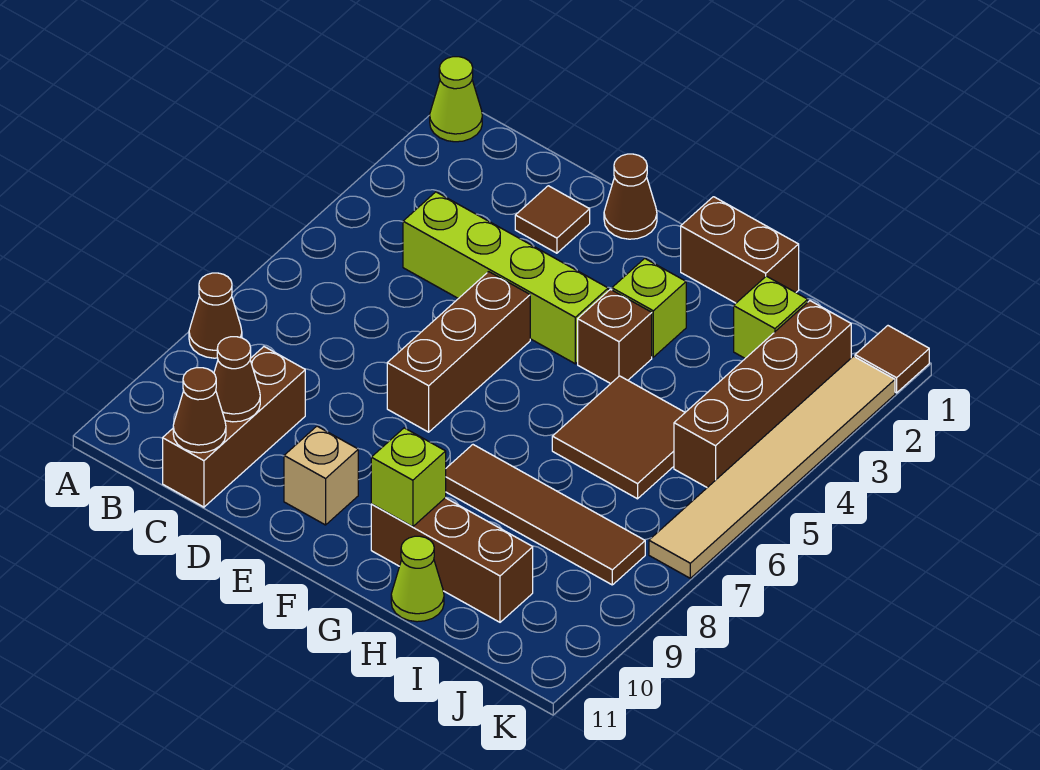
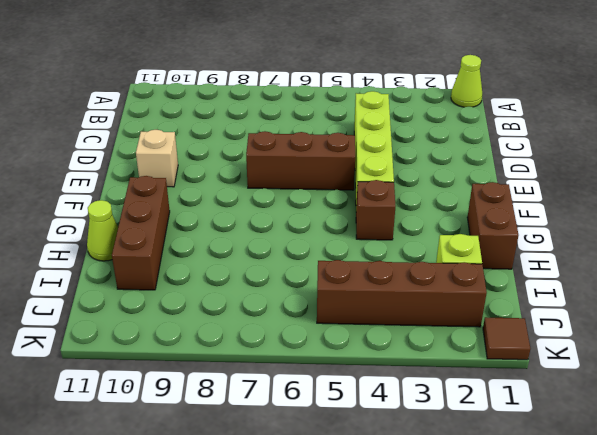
none -> brown 1x1 cone [189,273,242,358]
none -> brown 1x3 brick [163,347,305,507]
none -> brown 1x1 tile [515,186,590,253]

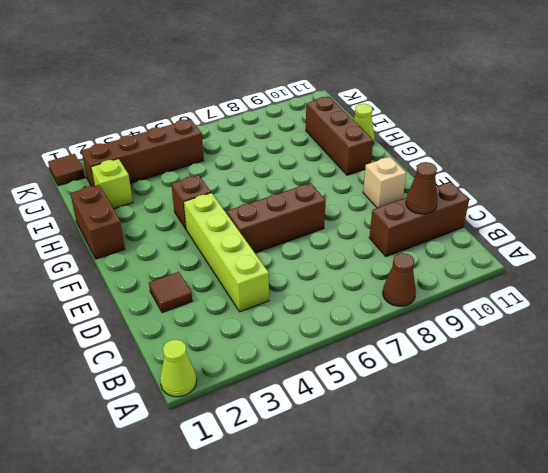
none -> brown 1x1 cone [604,154,657,239]
none -> lime 1x1 brick [612,258,686,357]
none -> brown 1x4 tile [446,445,645,585]

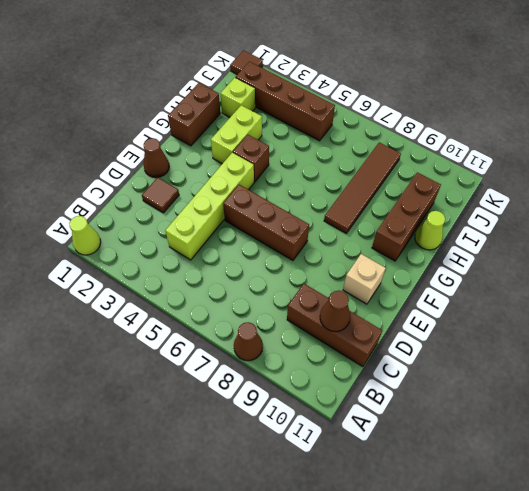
lime 1x2 brick [211,105,262,164] -> lime 1x1 brick [612,258,686,357]
none -> brown 2x2 tile [552,376,685,499]
none -> tan 1x6 tile [649,356,895,578]
none -> brown 1x1 cone [173,368,226,453]

